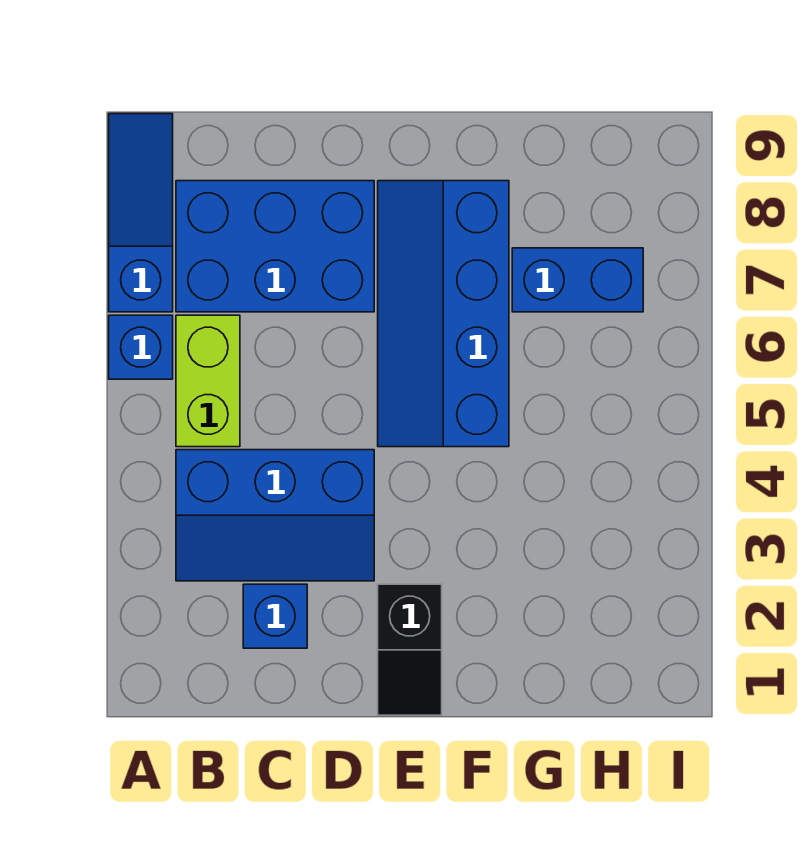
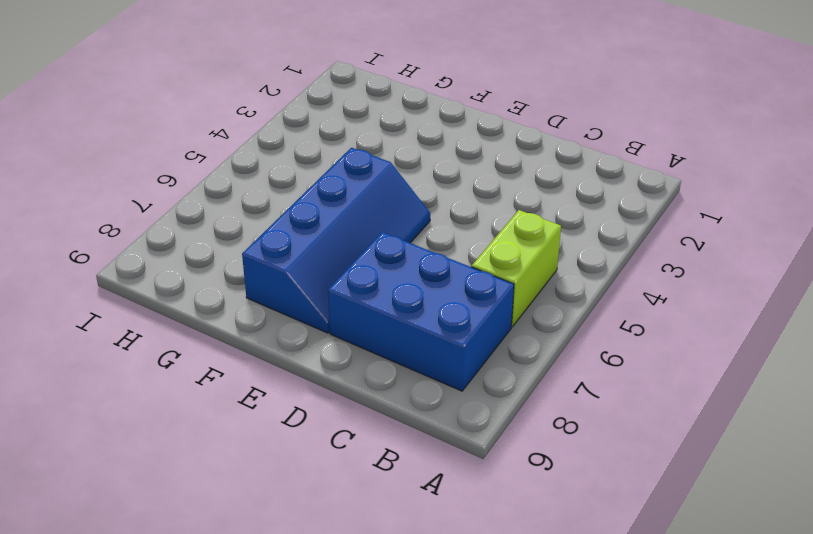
none -> blue 1x1 brick [109,315,173,379]
none -> blue 1x3 slope [109,114,173,312]

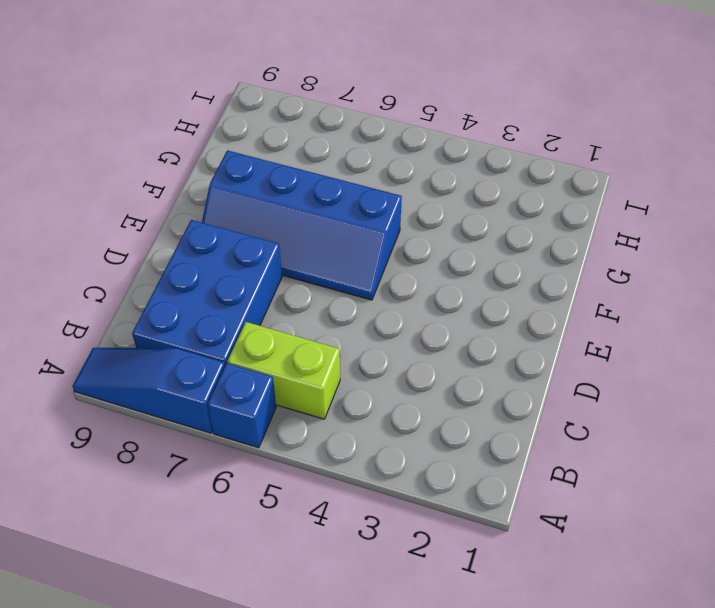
none -> blue 2x3 slope [176,450,374,581]
none -> blue 1x1 brick [243,584,307,648]

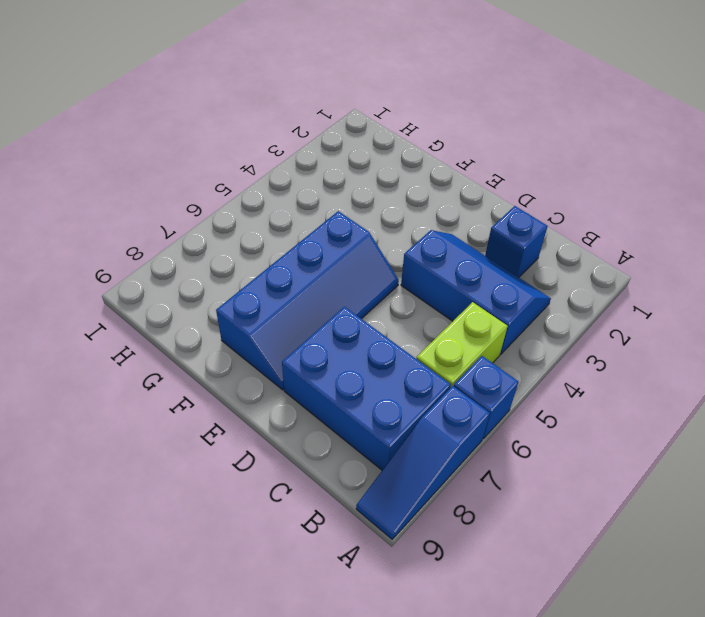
none -> black 1x2 slope [378,584,442,715]
none -> blue 1x2 brick [512,248,643,312]

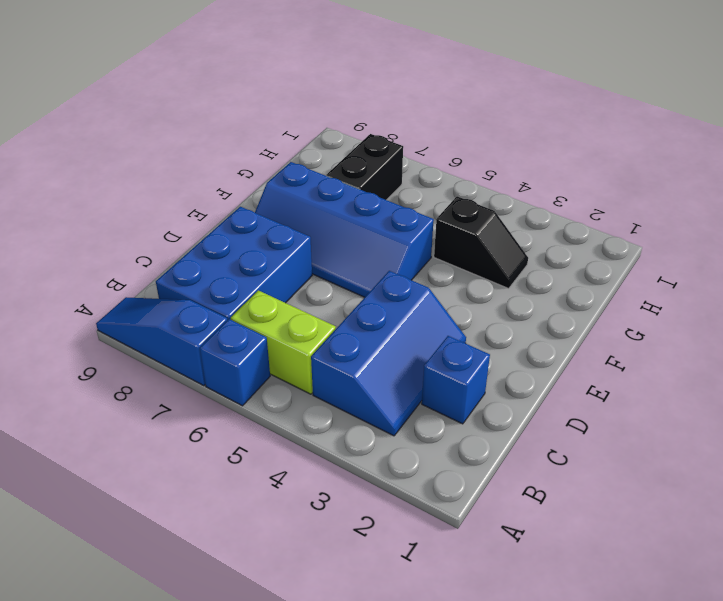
black 1x2 slope [434,196,528,288] -> black 1x2 slope moved to [378,584,442,715]
black 1x2 brick [326,134,403,200] -> blue 1x2 brick [512,248,643,312]

